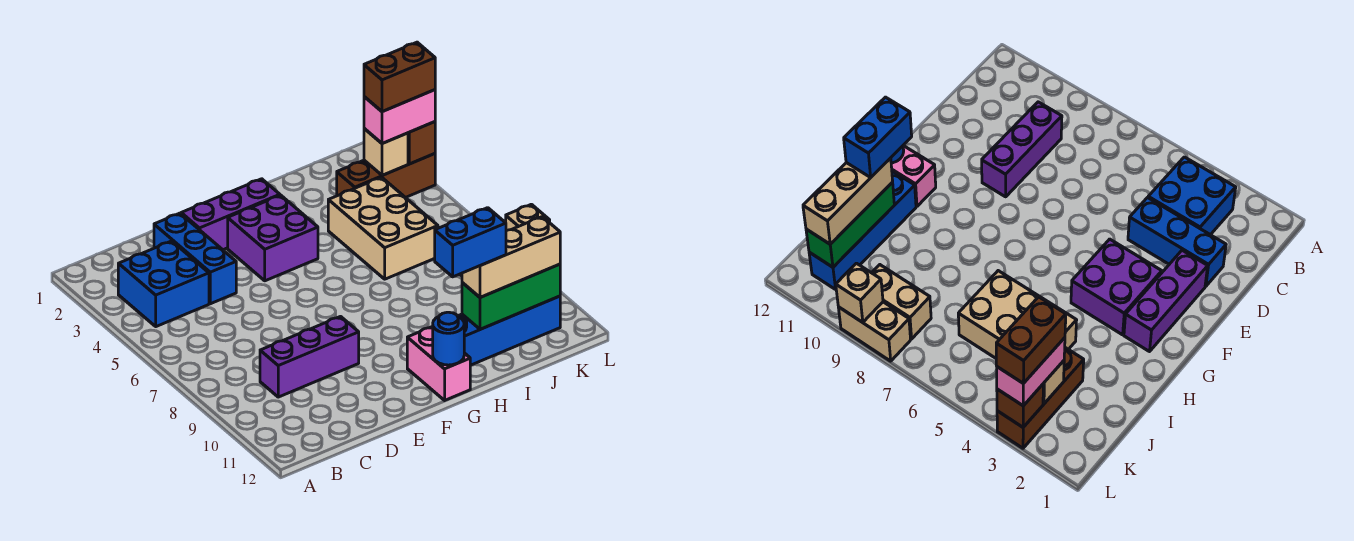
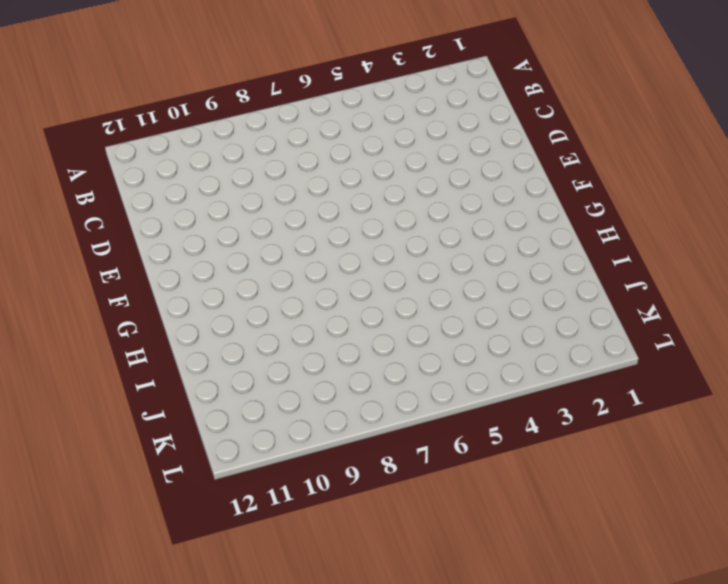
none -> blue 2x2 brick [118,241,209,327]
none -> purple 1x3 brick [260,317,359,397]
none -> blue 1x3 brick [154,213,236,304]

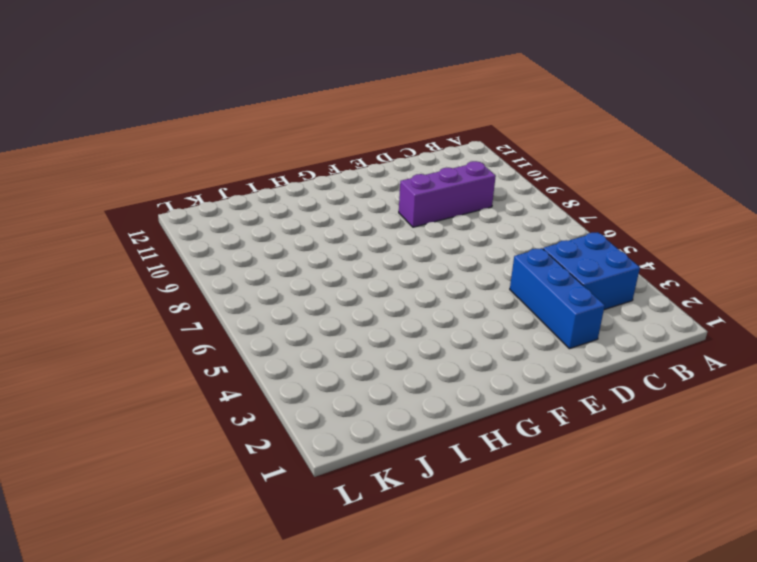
none -> purple 1x3 brick [181,179,280,250]
none -> purple 2x2 brick [228,195,318,281]
none -> pink 1x2 brick [407,327,471,400]

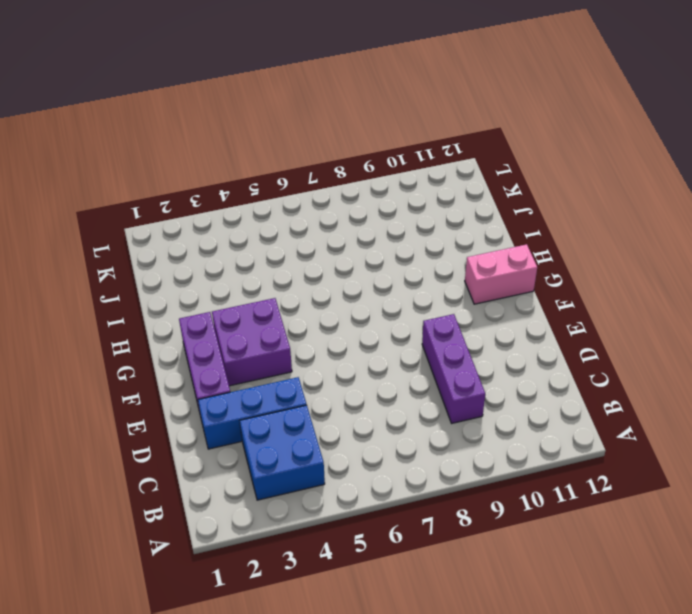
none -> blue 1x4 brick [458,296,560,365]
none -> tan 2x3 brick [328,177,438,279]
none -> brown 1x3 brick [337,154,435,198]

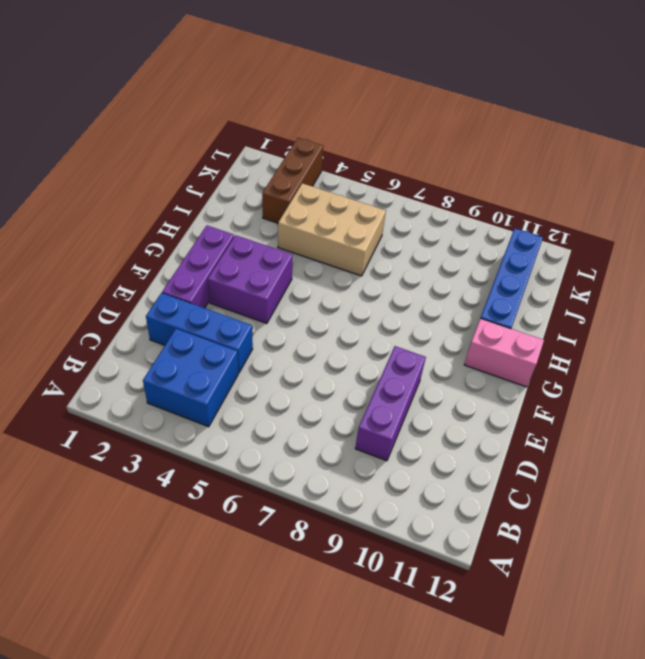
none -> tan 1x2 brick [872,265,931,339]
none -> tan 1x2 brick [838,302,911,361]
none -> blue 1x1 round brick [433,312,464,365]

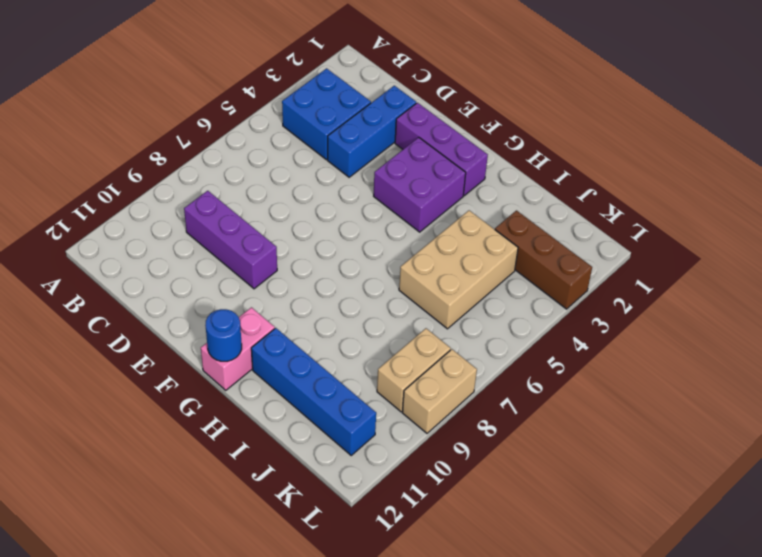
none -> green 1x3 brick [462,264,560,329]
none -> tan 1x1 brick [364,129,408,175]
none -> brown 1x1 brick [408,122,435,164]

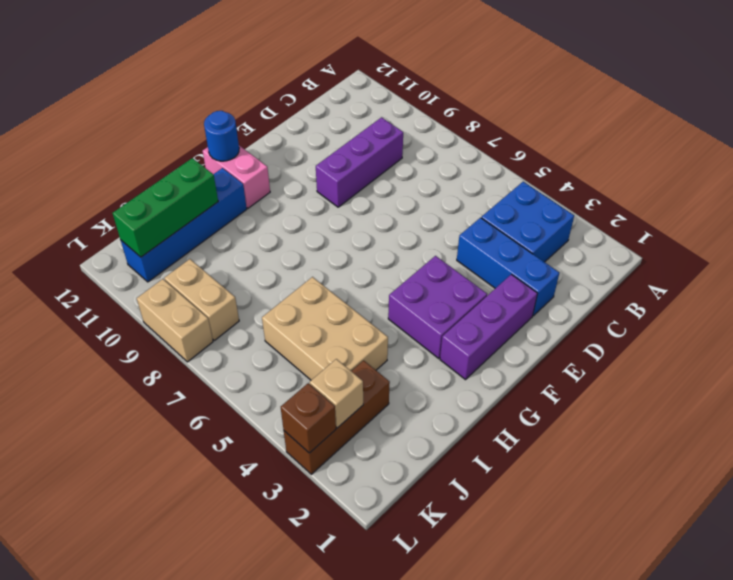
none -> tan 1x1 brick [506,204,550,230]
none -> tan 1x3 brick [462,217,560,297]
none -> pink 1x2 brick [364,90,435,144]

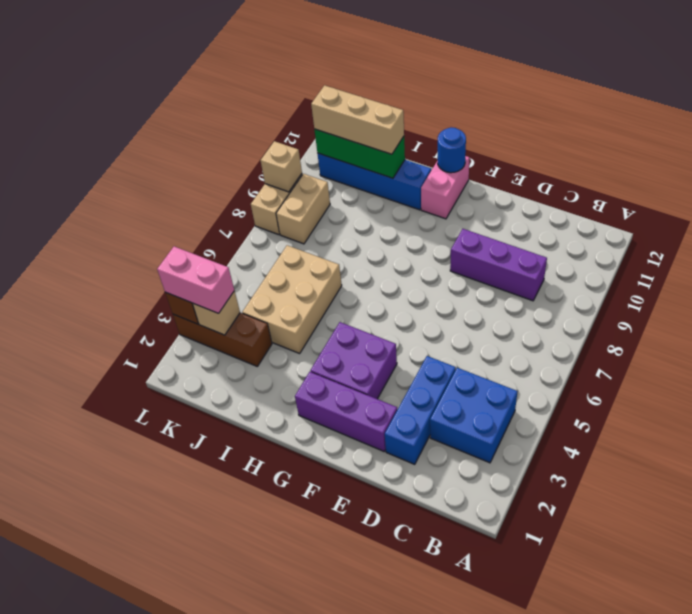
none -> blue 1x2 brick [435,208,506,277]
none -> brown 1x2 brick [364,42,435,112]

